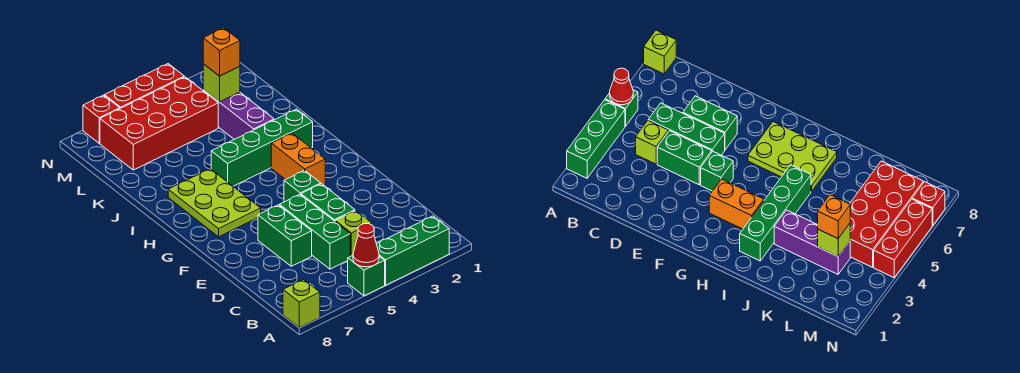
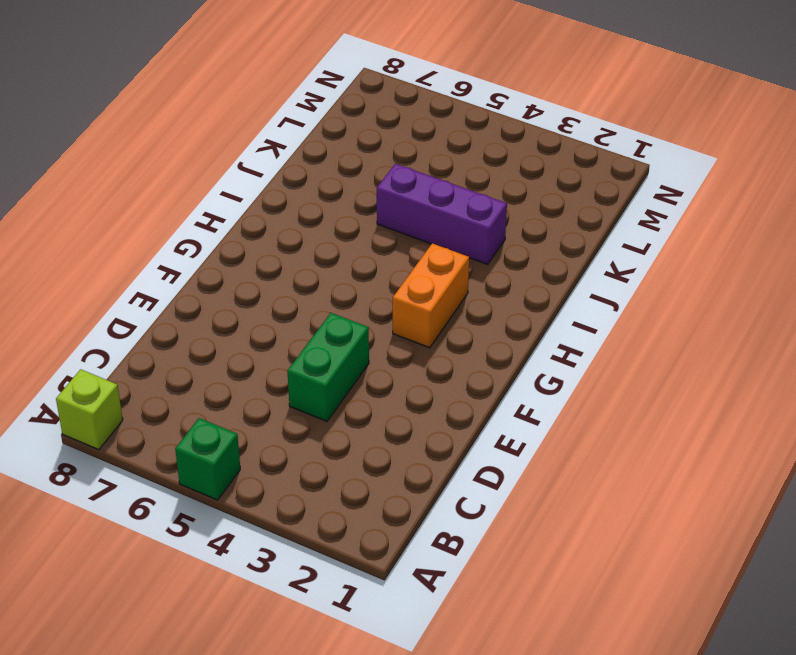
purple 1x3 brick [377,164,507,264] -> purple 1x3 brick turned to [203,90,274,139]
none -> green 1x3 brick [377,216,449,285]
none -> lime 1x1 brick [335,210,372,256]
none -> green 1x3 brick [280,194,350,269]

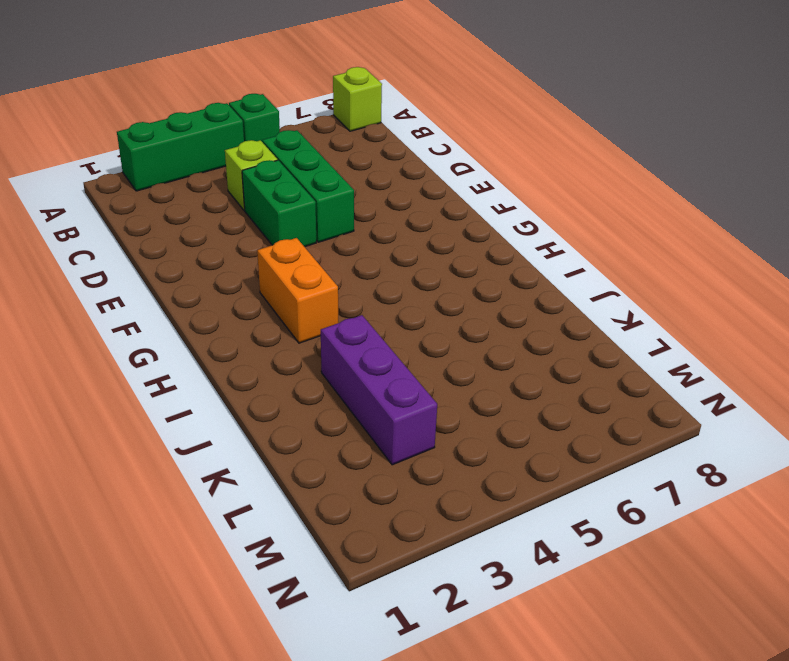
none -> green 1x2 brick [258,205,312,266]
none -> green 1x1 brick [284,170,321,202]
none -> lime 2x3 plate [168,169,261,237]

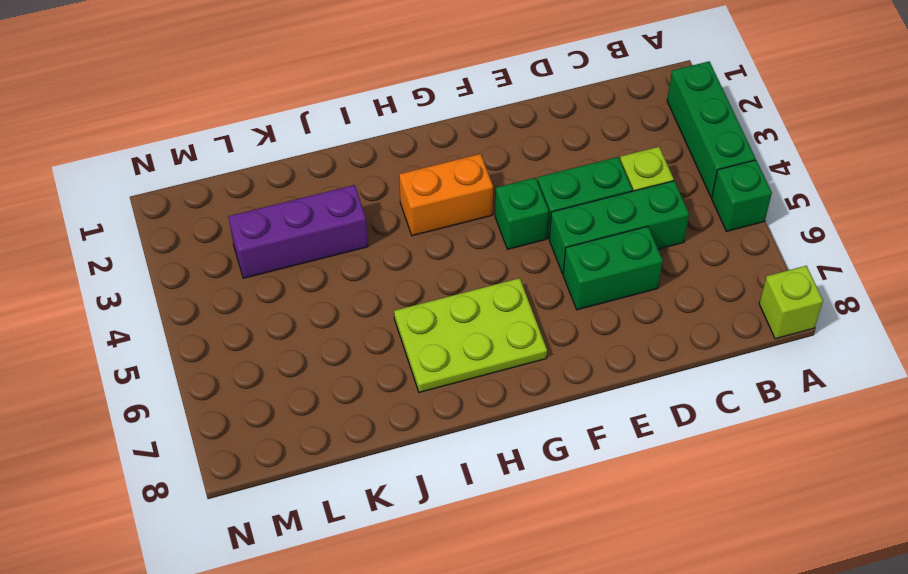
none -> green 1x4 brick [211,109,313,186]
none -> red 2x4 brick [100,77,218,170]
none -> red 1x3 brick [105,64,184,108]

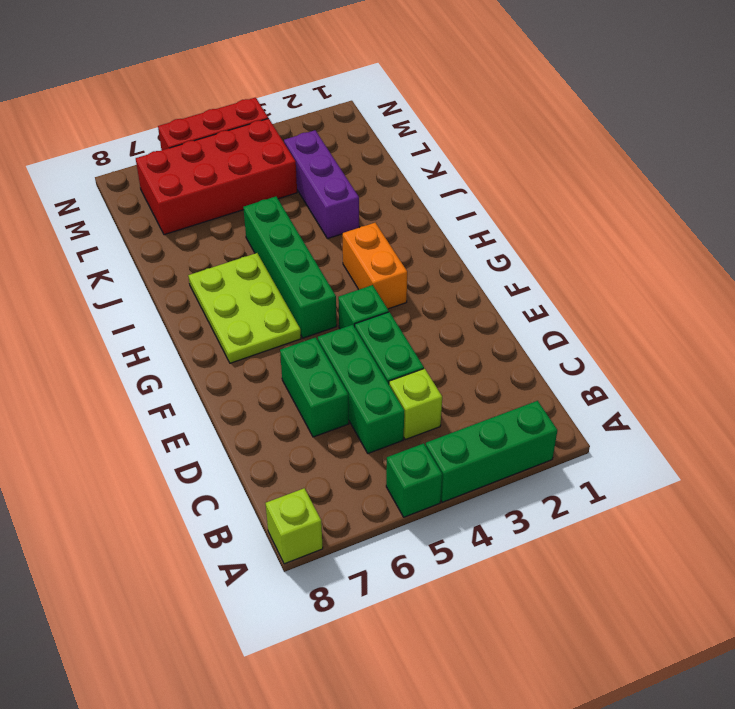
green 1x4 brick [243,197,337,338] -> green 1x4 brick turned to [211,109,313,186]
none -> red 1x1 brick [83,95,120,143]
none -> red 1x1 cone [353,224,379,267]
none -> lime 1x1 brick [203,64,240,102]

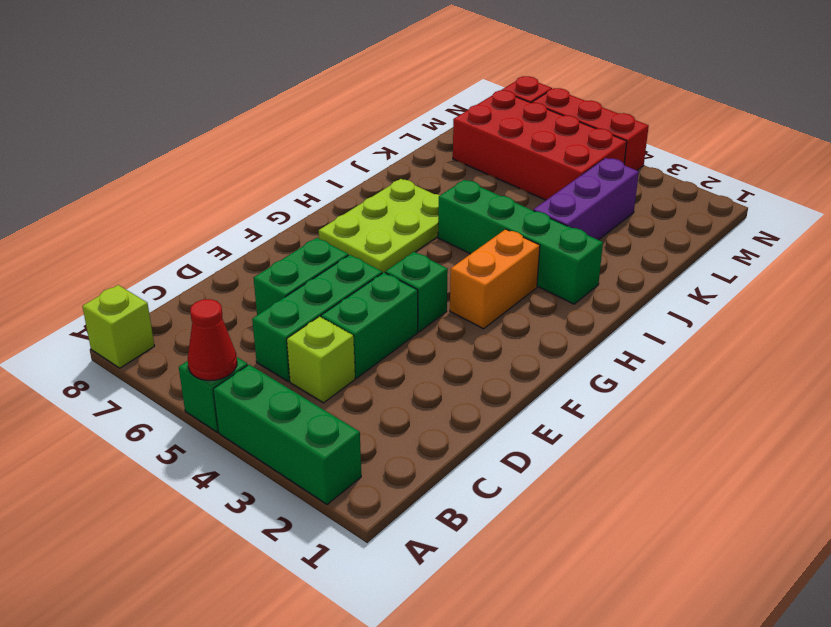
none -> lime 1x1 brick [203,64,240,102]
none -> orange 1x1 brick [203,28,240,76]

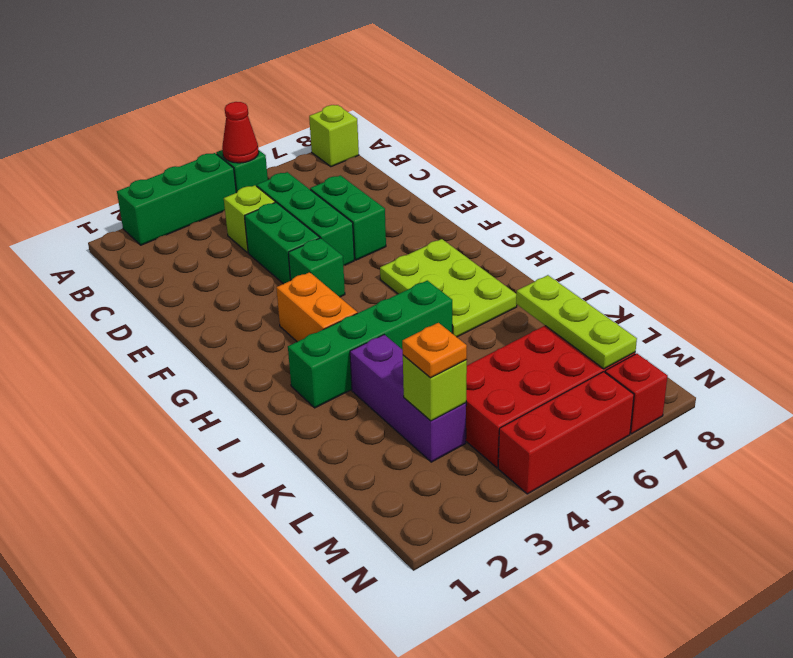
lime 1x3 plate [516,275,637,369] -> none
orange 1x1 plate [402,323,467,378] -> orange 1x1 brick [203,28,240,76]

